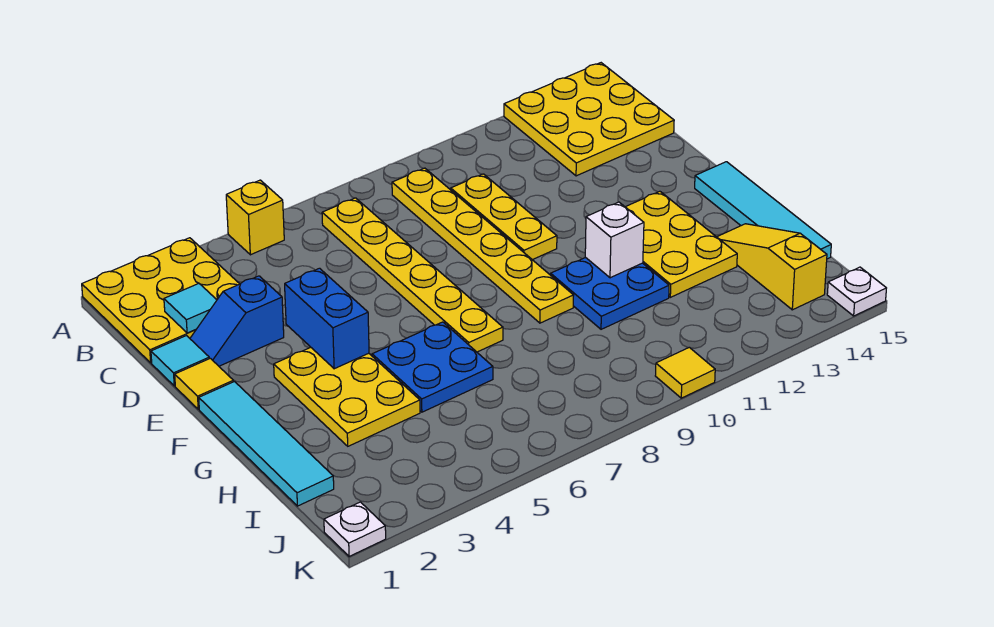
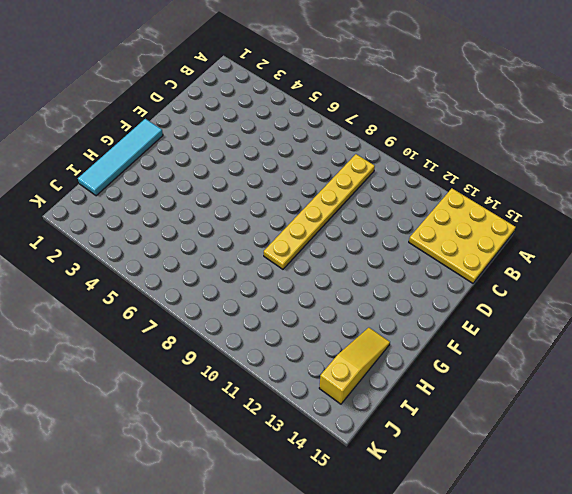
none -> yellow 3x3 plate [82,238,239,363]
none -> yellow 1x1 brick [226,180,284,255]
none -> yellow 1x6 plate [322,198,503,352]

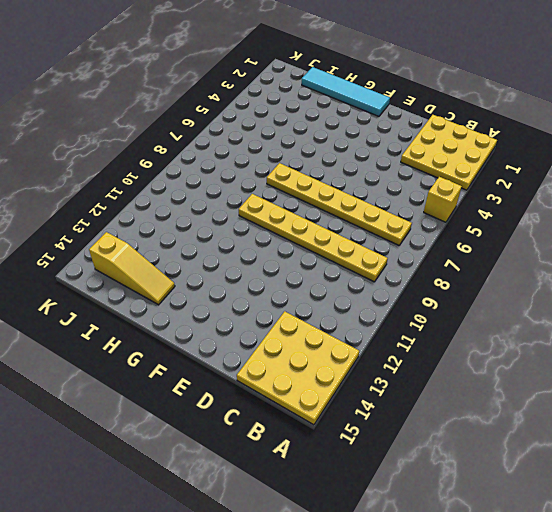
none -> yellow 1x3 plate [451,174,557,260]
none -> cyan 1x1 tile [151,336,209,386]
none -> blue 1x2 slope [190,276,284,366]

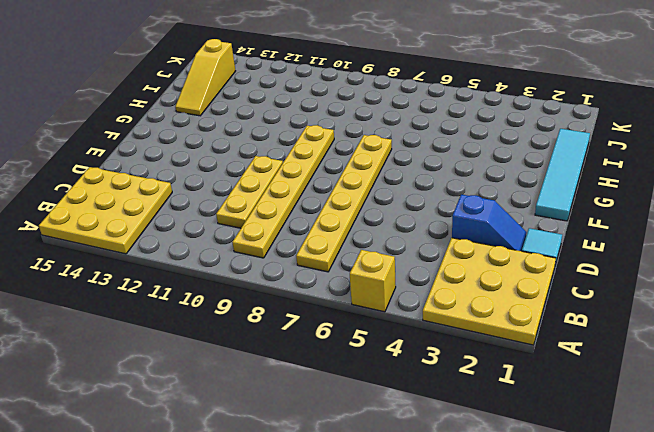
none -> yellow 1x1 tile [175,358,233,409]
none -> yellow 2x3 plate [274,347,420,446]
none -> yellow 2x3 plate [626,191,737,297]

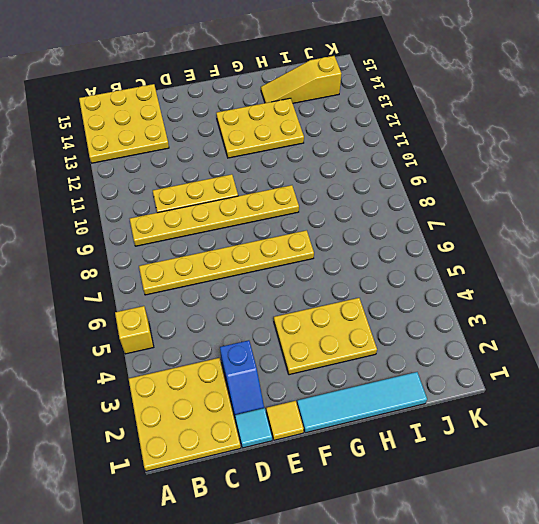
none -> cyan 1x4 tile [695,162,831,259]
none -> blue 2x2 plate [372,322,493,412]
none -> blue 2x2 plate [551,257,669,329]

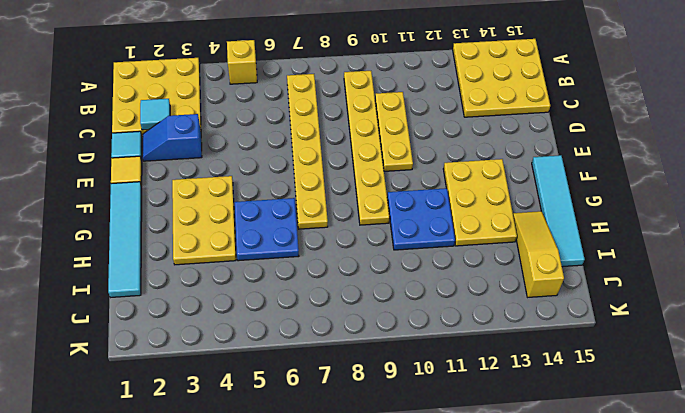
none -> white 1x1 plate [324,502,386,556]
none -> yellow 1x1 tile [655,347,715,398]
none -> white 1x1 plate [827,267,886,316]

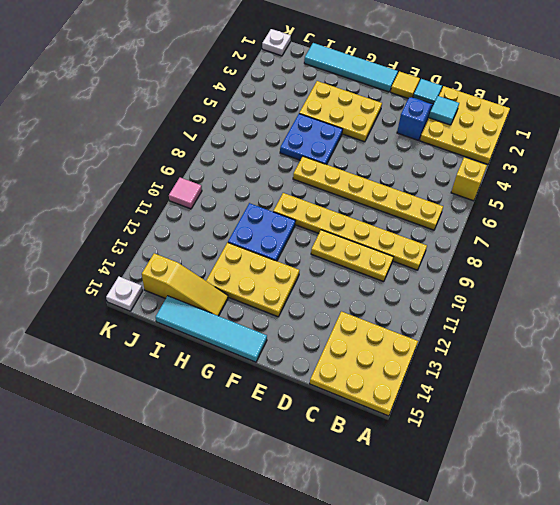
pink 1x1 tile [169,178,202,209] -> yellow 1x1 tile [655,347,715,398]
none -> blue 1x2 brick [285,268,369,369]
none -> white 1x1 brick [585,202,644,278]

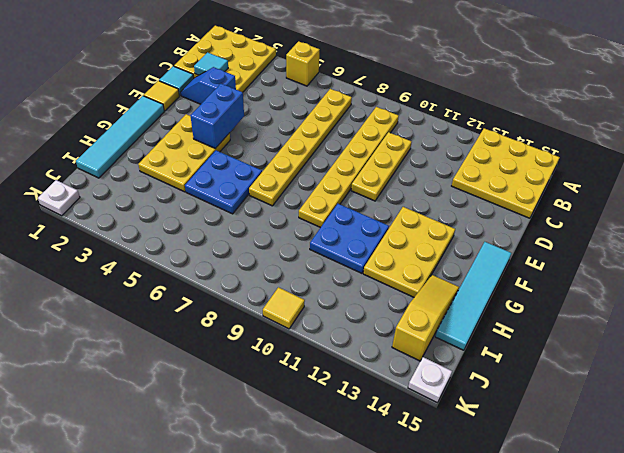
none -> white 1x1 brick [585,202,644,278]

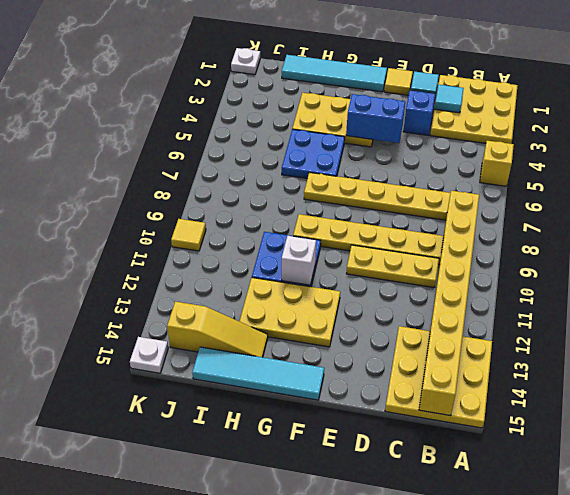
yellow 1x8 brick [419,191,479,416] -> none

